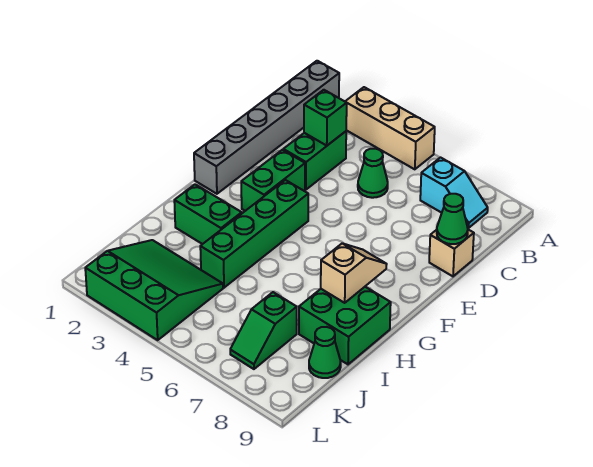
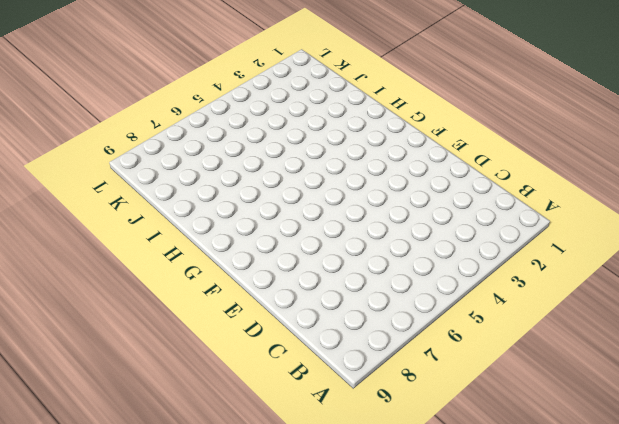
none -> grey 1x6 brick [194,61,339,194]
none -> tan 1x3 brick [345,87,435,169]
none -> cyan 1x2 slope [420,158,488,228]

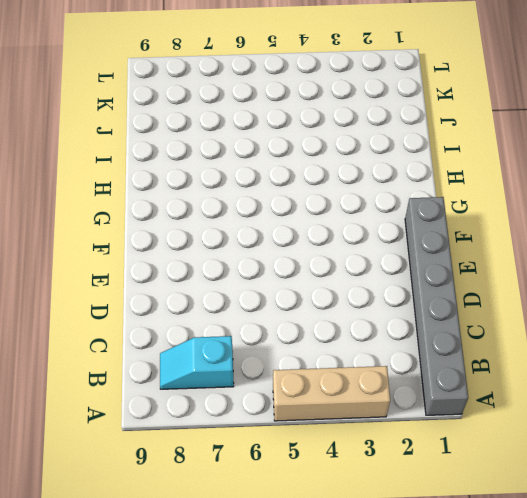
none -> green 1x2 brick [283,131,346,190]
none -> green 1x1 cone [358,149,388,198]
none -> tan 1x1 brick [429,230,474,276]

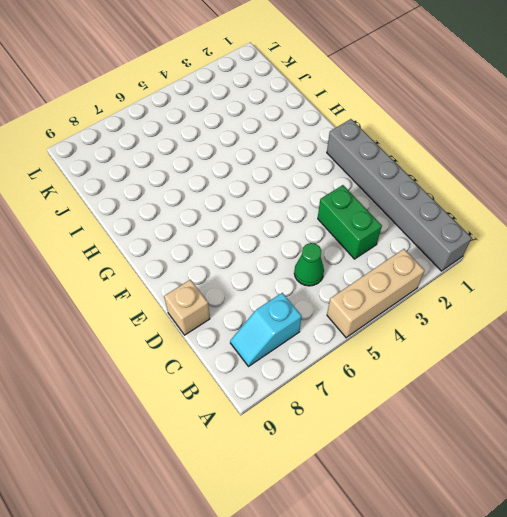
none -> green 1x2 brick [241,150,305,211]
none -> green 1x4 brick [200,180,308,288]
none -> green 1x2 brick [174,184,242,244]

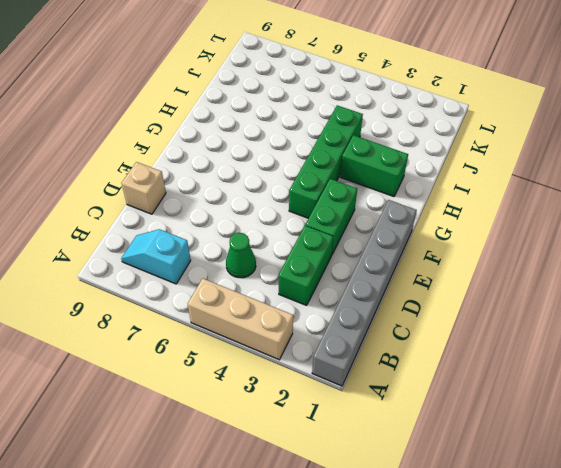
none -> green 2x2 brick [299,287,391,364]
none -> green 3x3 slope [85,240,223,340]
none -> green 1x2 slope [230,292,297,369]

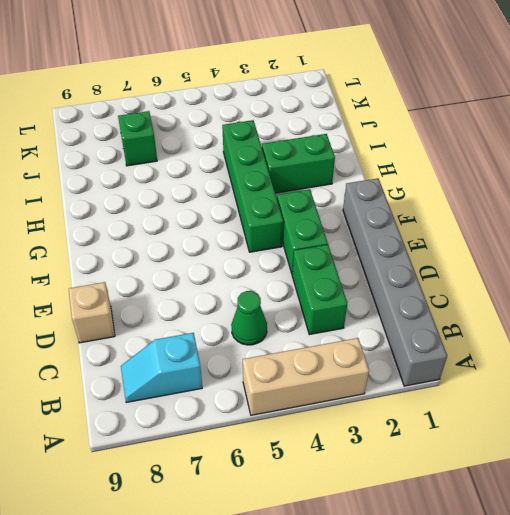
none -> green 2x2 brick [299,287,391,364]
none -> green 3x3 slope [85,240,223,340]
none -> green 1x1 cone [309,327,341,378]

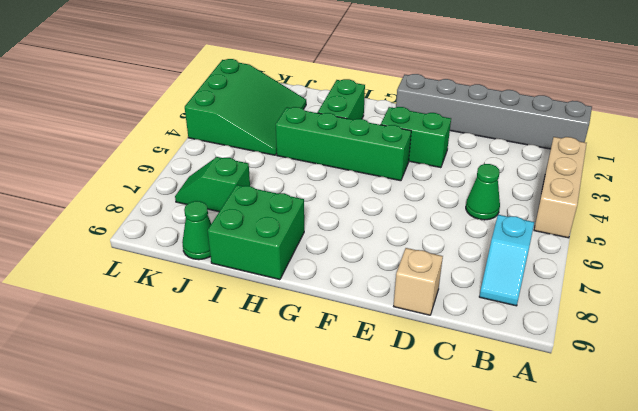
none -> green 1x2 brick [283,131,346,190]
none -> green 1x1 brick [304,90,347,145]
none -> green 1x1 cone [437,194,468,244]

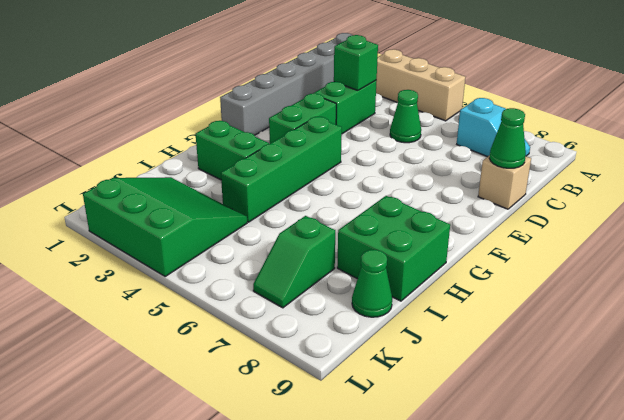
none -> tan 1x2 slope [321,243,387,303]

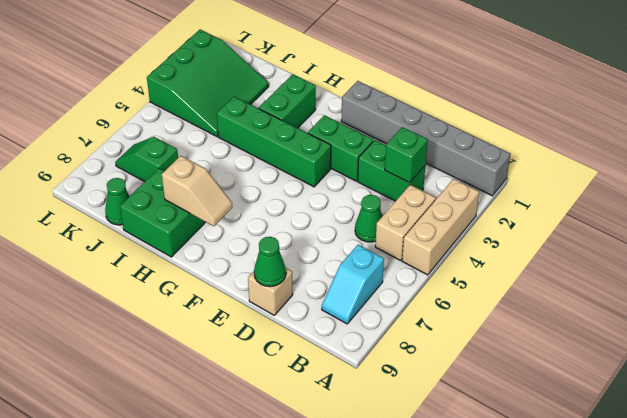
tan 1x2 brick [375,185,436,260] -> none

